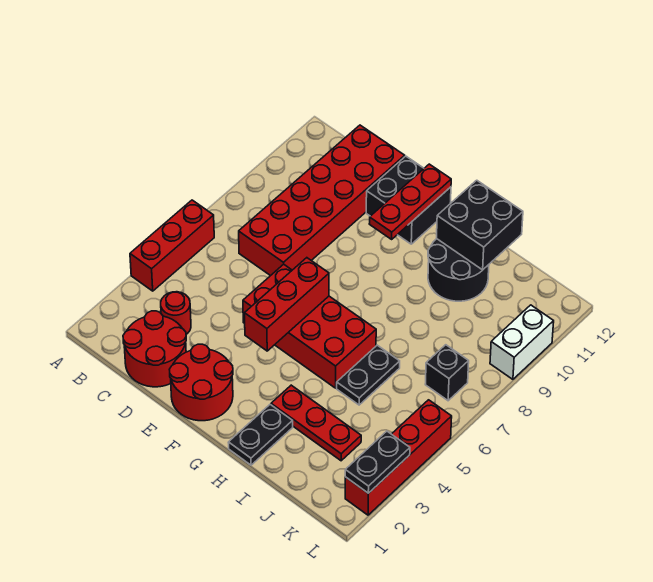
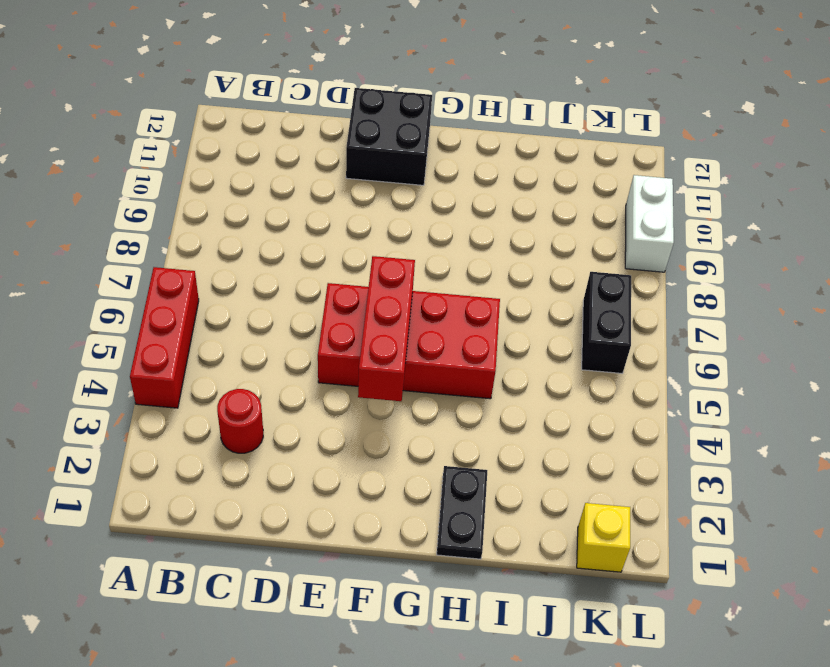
yellow 1x1 brick [577,503,630,572] -> none
black 1x2 brick [582,272,631,373] -> black 1x1 brick [425,345,469,401]
none -> red 2x2 round brick [123,311,186,387]
none -> red 2x6 brick [239,125,405,276]
none -> red 2x2 round brick [169,344,233,421]

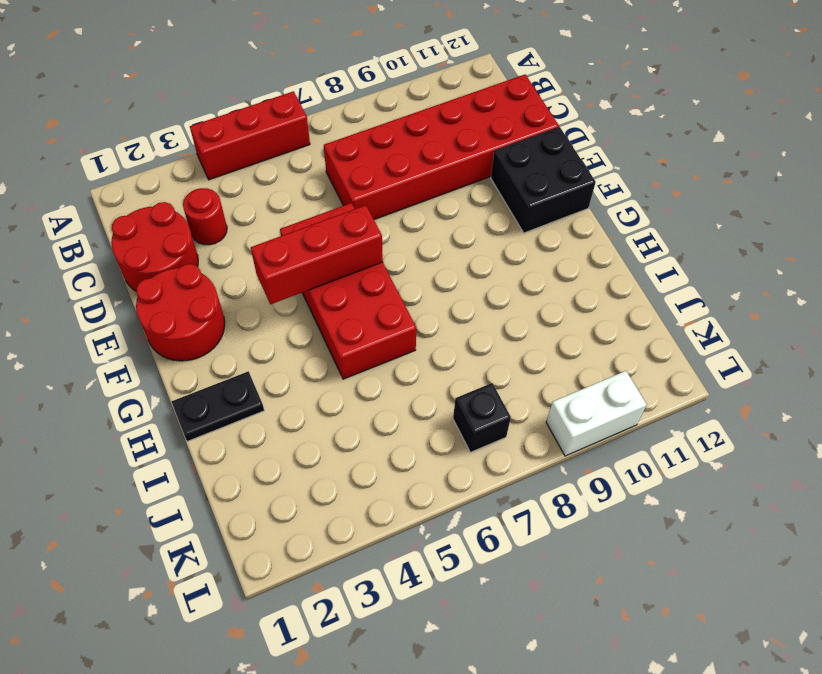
none -> red 1x3 plate [271,385,361,461]
none -> black 2x2 round brick [428,239,489,301]
none -> black 1x2 plate [337,345,400,405]

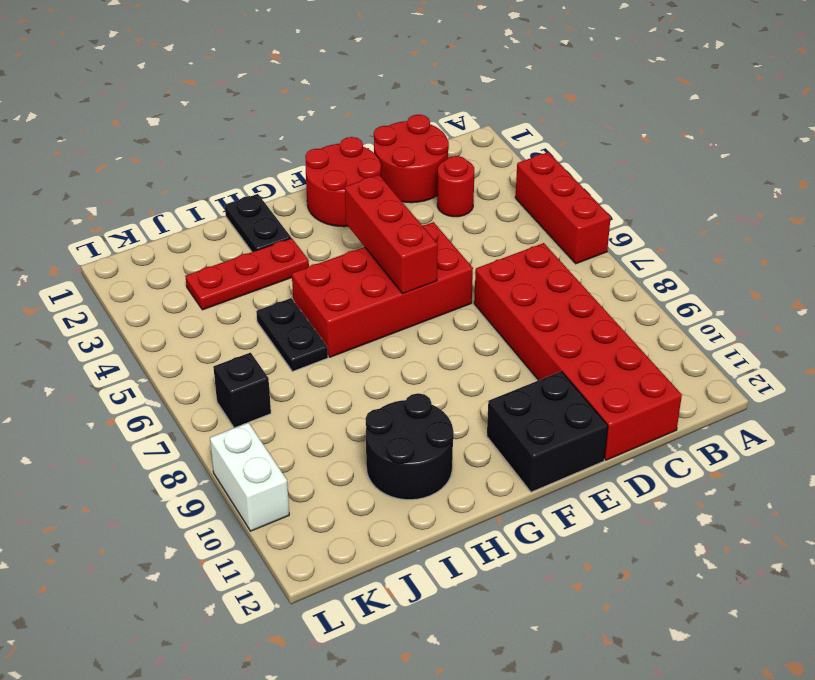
none -> red 1x4 brick [345,400,452,515]
none -> red 1x3 plate [369,164,451,239]
none -> black 2x2 brick [437,180,523,270]

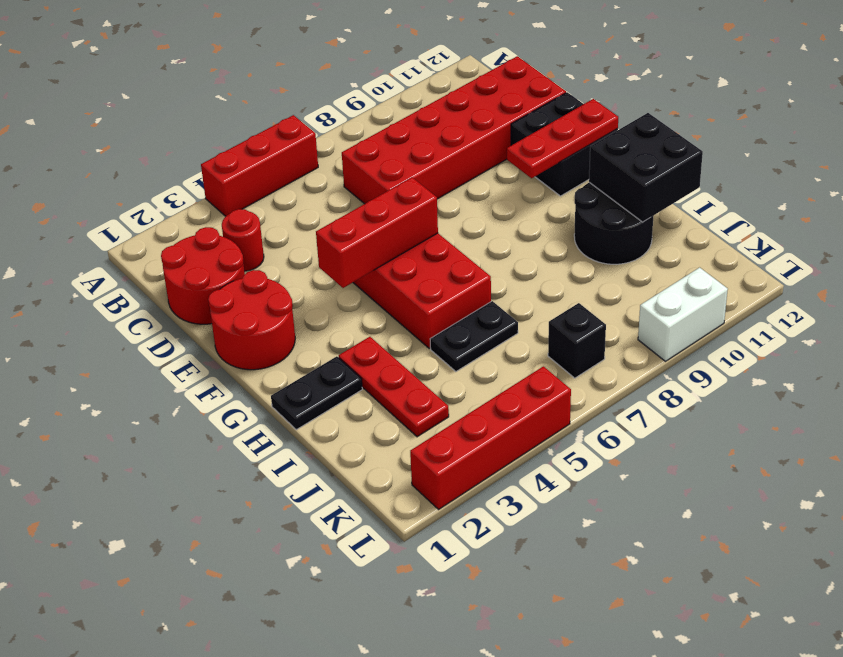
none -> black 1x2 plate [345,431,410,493]

